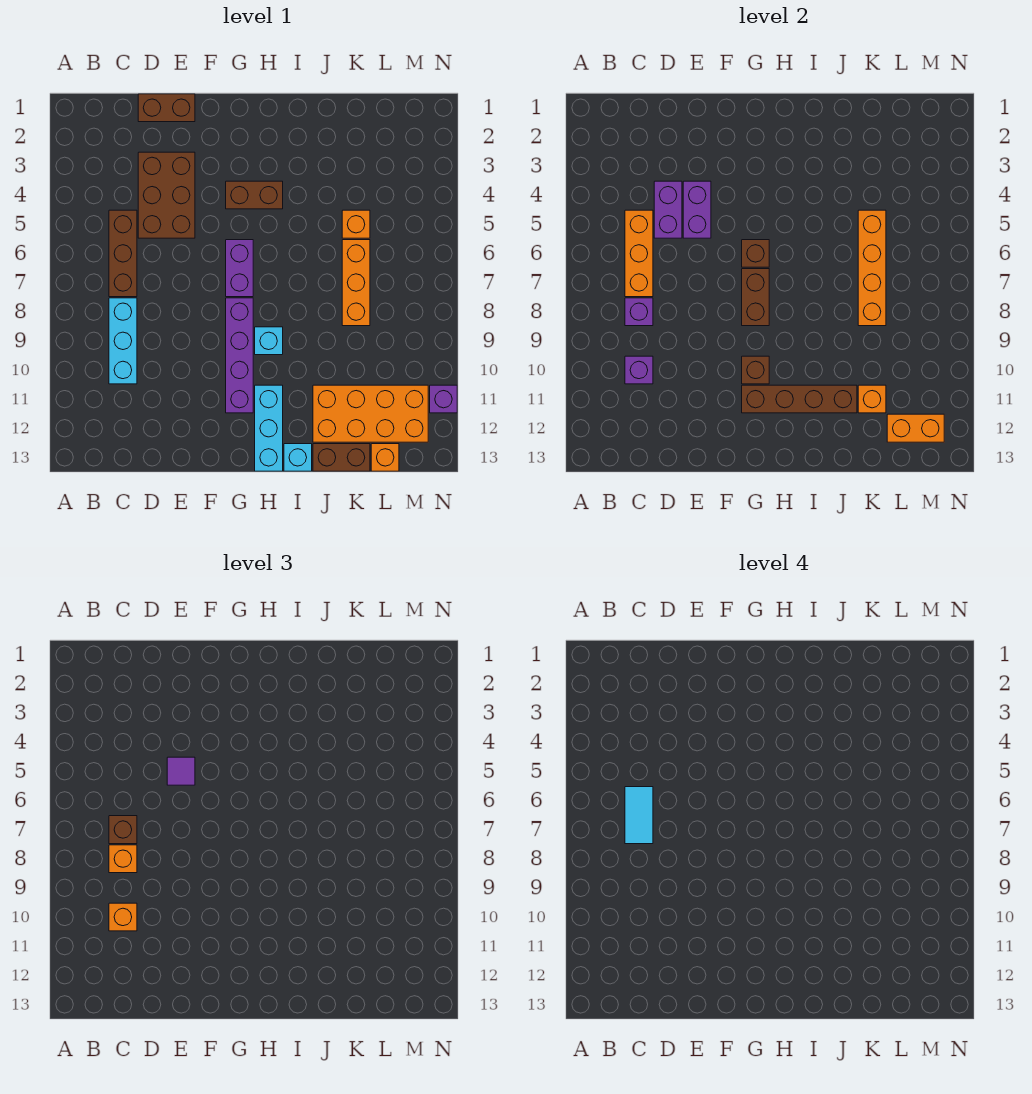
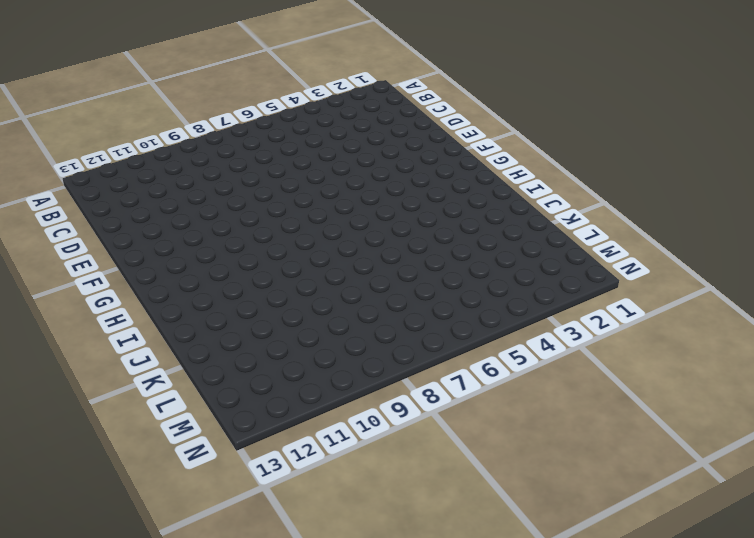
none -> brown 1x3 brick [109,210,137,297]
none -> cyan 1x3 brick [109,298,137,384]
none -> brown 1x2 brick [138,94,195,122]
none -> brown 2x3 brick [138,152,195,238]

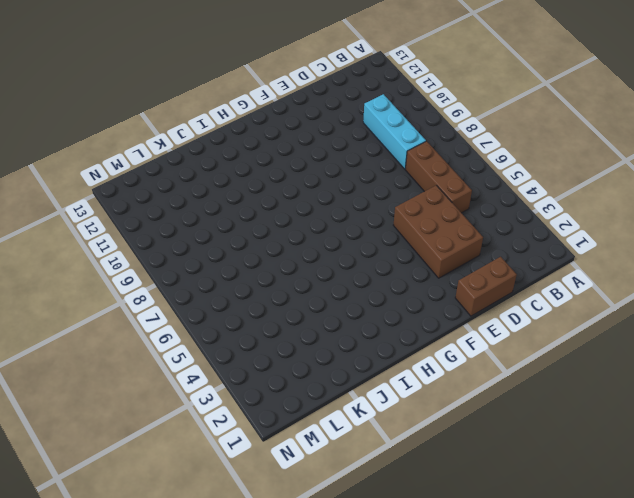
none -> brown 1x2 brick [226,181,283,209]
none -> purple 1x2 brick [226,240,253,297]
none -> purple 1x4 brick [226,298,253,413]
none -> cyan 1x1 brick [255,327,283,355]

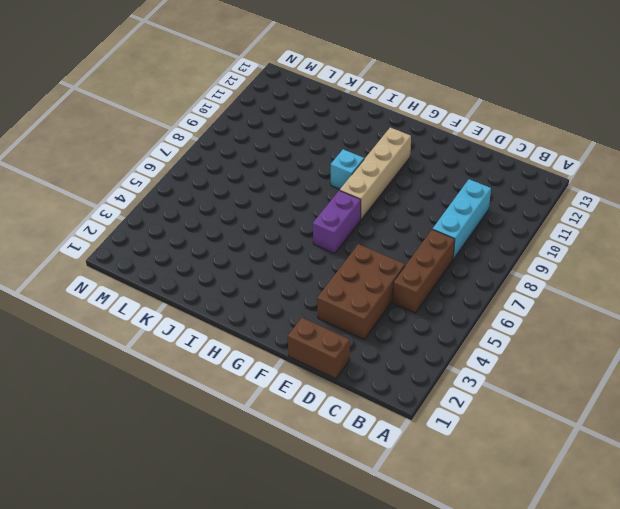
tan 1x4 brick [340,128,411,219] -> purple 1x4 brick [226,298,253,413]
none -> brown 1x2 brick [226,181,283,209]
none -> cyan 1x3 brick [255,385,283,471]
none -> cyan 1x1 brick [284,444,312,471]
none -> orange 2x4 brick [313,385,428,442]

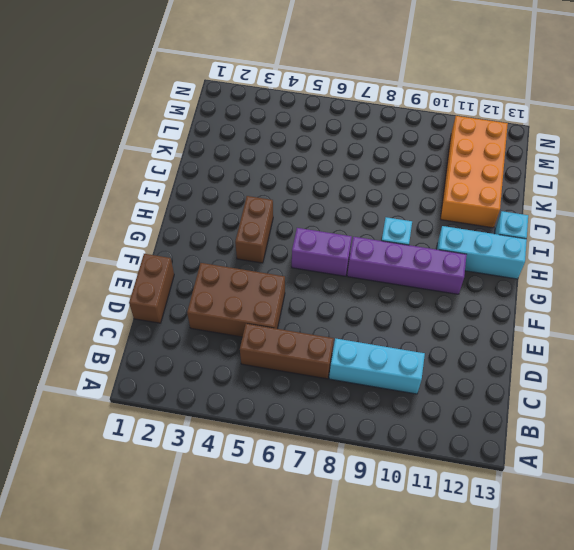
none -> brown 1x2 brick [313,444,370,471]
none -> orange 1x1 brick [342,210,370,238]
none -> orange 1x3 brick [342,240,370,326]
none -> orange 1x1 brick [371,444,399,471]

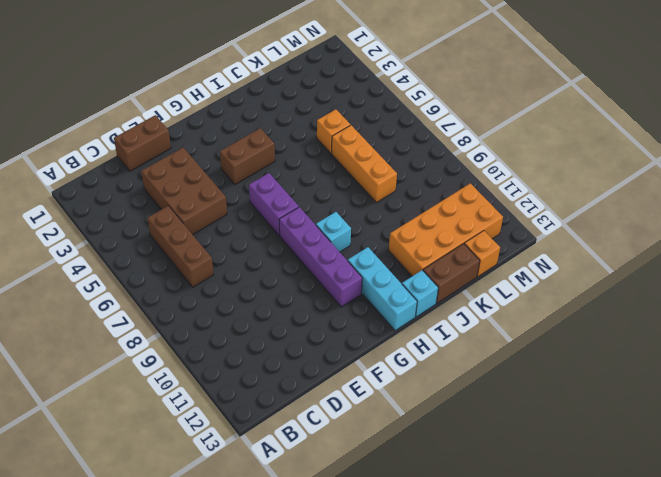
none -> cyan 1x3 brick [109,298,137,384]
none -> purple 1x1 brick [430,385,457,413]
none -> orange 1x3 brick [625,210,653,297]
none -> purple 1x1 brick [625,298,653,326]

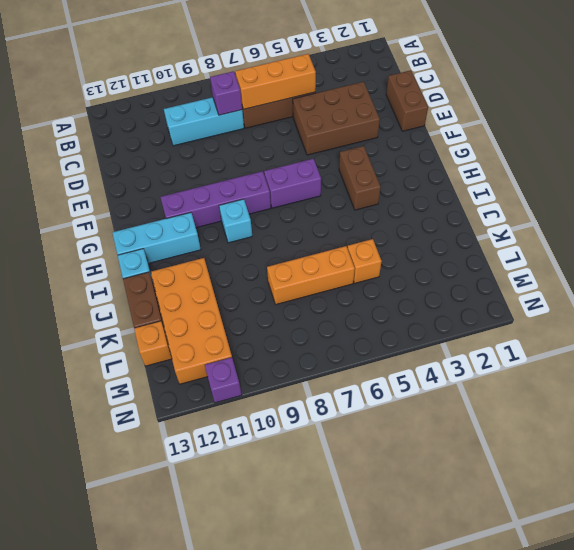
none -> purple 1x1 brick [625,356,653,384]
none -> purple 1x2 brick [654,181,682,238]
none -> purple 1x2 brick [683,181,711,238]
none -> brown 1x1 brick [742,240,769,267]

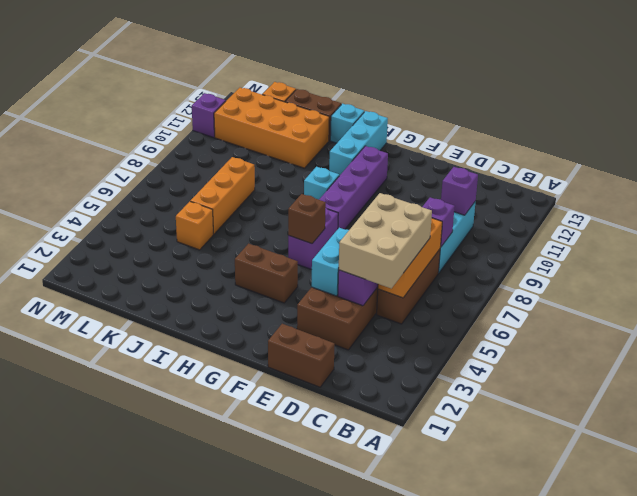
tan 2x3 brick [339,193,432,289] -> none
cyan 1x2 brick [312,228,349,296] -> purple 1x2 brick [683,181,711,238]
none -> brown 1x2 brick [742,269,769,326]
none -> brown 1x1 brick [742,356,769,384]
none -> brown 1x4 brick [742,385,857,413]
none -> orange 1x4 brick [858,210,886,326]

